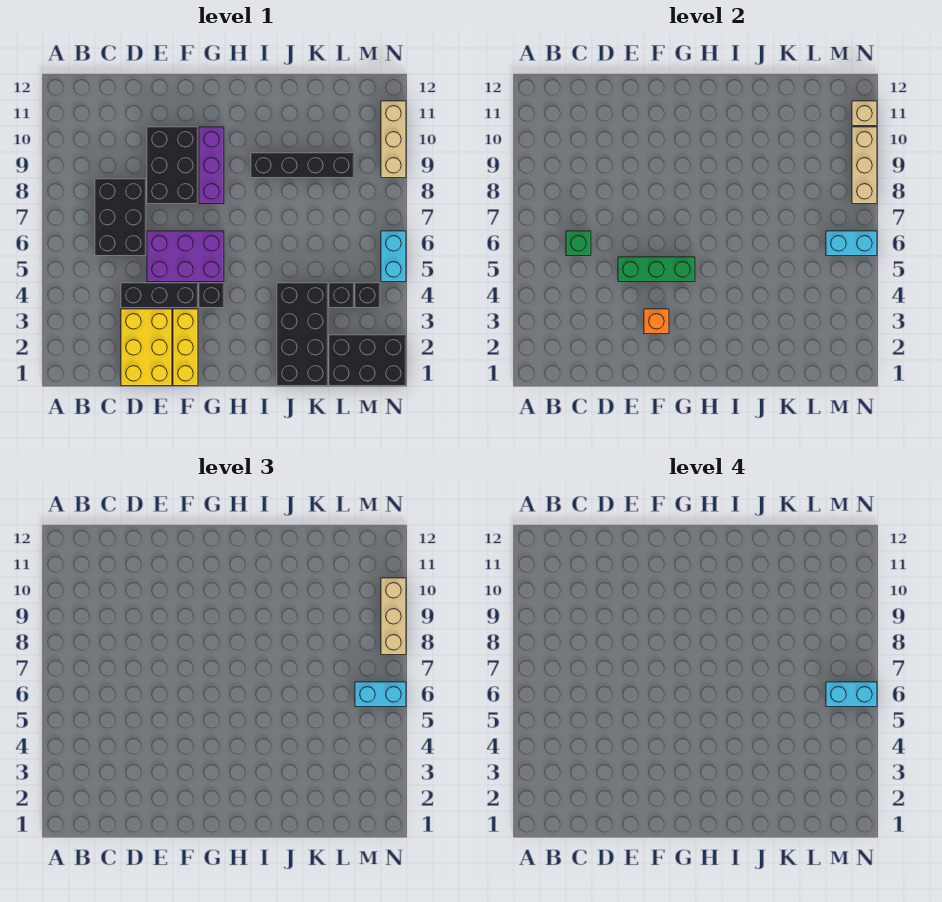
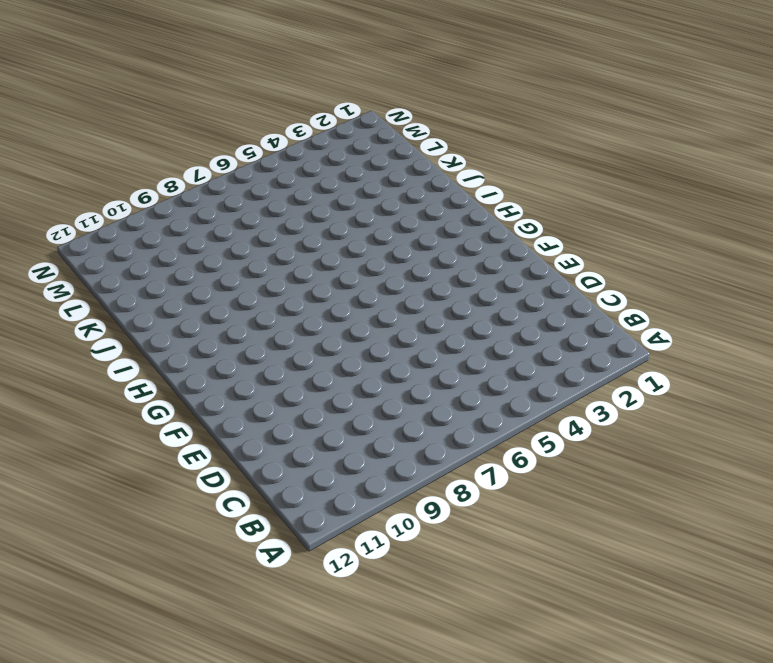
none -> black 2x3 brick [95,179,146,256]
none -> yellow 2x3 brick [121,309,172,386]
none -> black 1x3 brick [121,283,198,308]

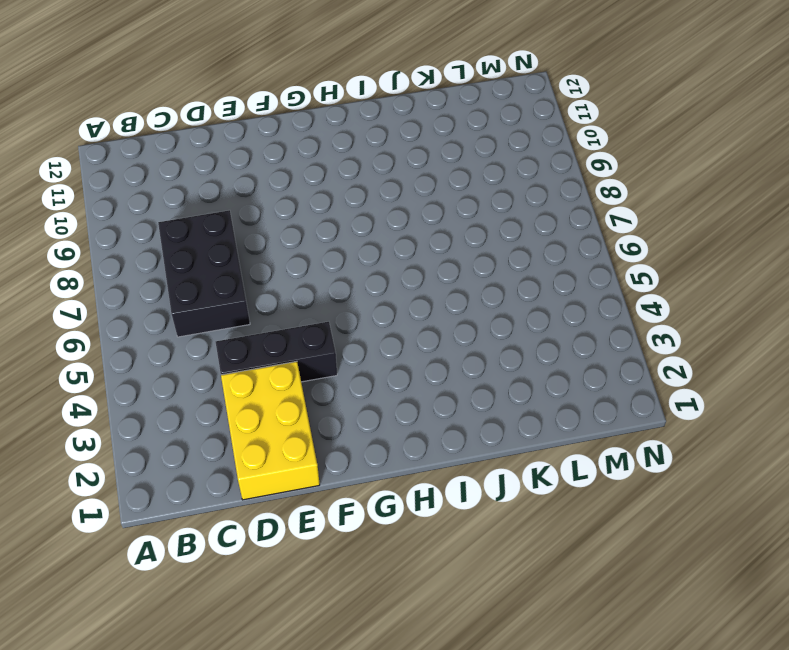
none -> purple 2x3 brick [147,231,224,282]
none -> black 2x3 brick [147,127,198,204]
none -> yellow 1x3 brick [173,309,198,386]

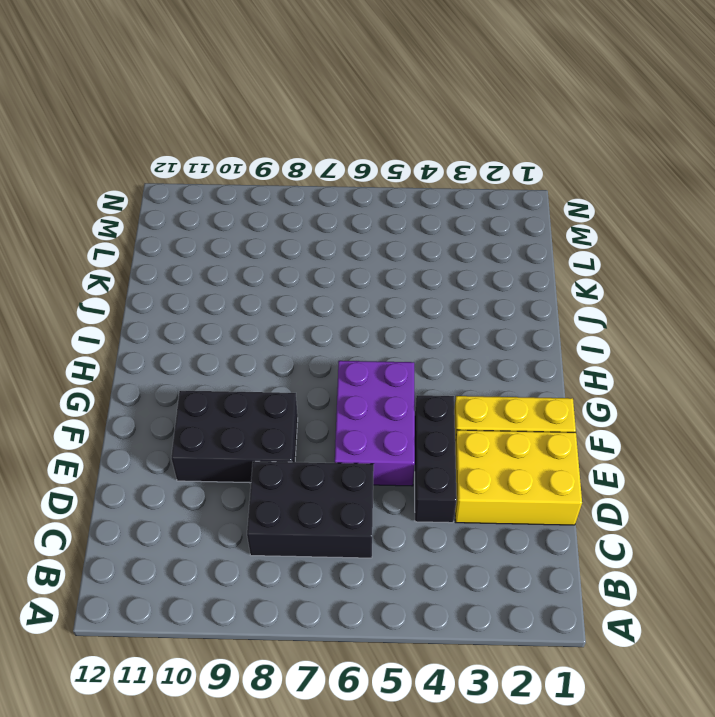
none -> black 1x1 brick [199,283,224,308]
none -> purple 1x3 brick [199,127,224,204]
none -> black 1x4 brick [251,153,354,178]

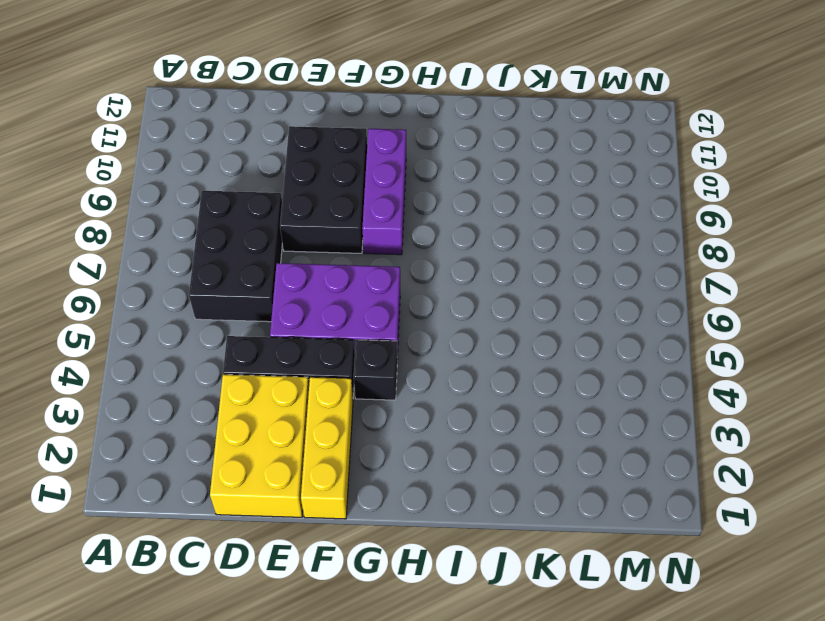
none -> black 1x4 brick [251,153,354,178]
none -> black 2x4 brick [277,283,328,386]
none -> black 2x3 brick [329,335,406,386]

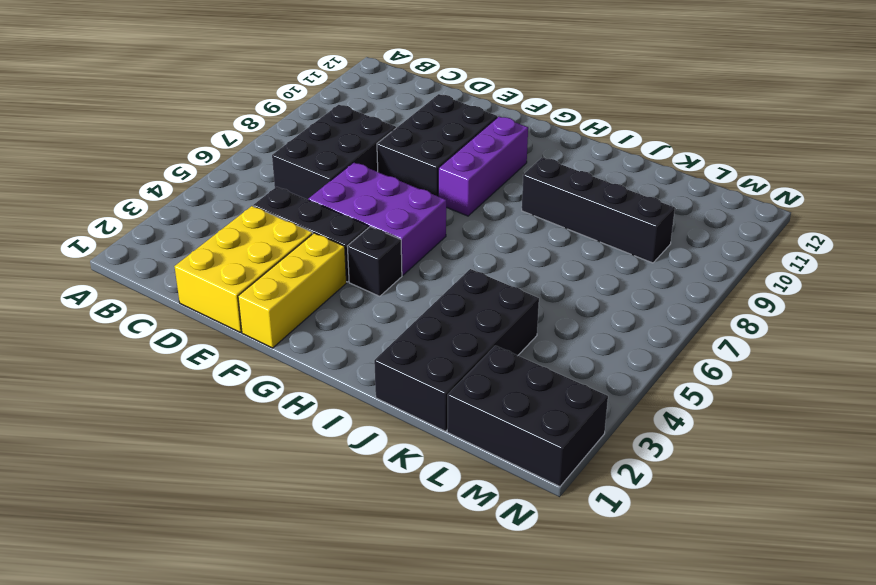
none -> black 1x1 brick [329,283,354,308]
none -> black 1x1 brick [355,283,380,308]
none -> cyan 1x2 brick [381,231,406,282]

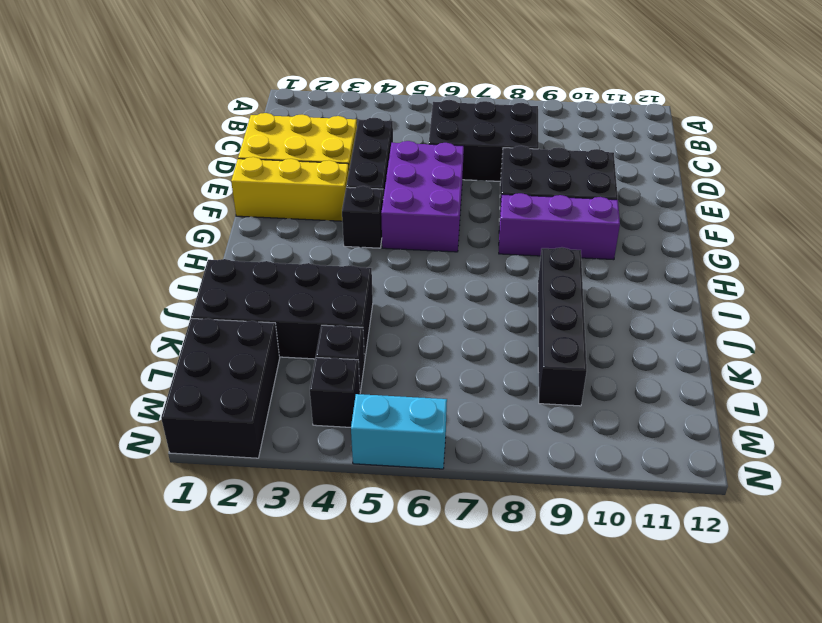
none -> tan 1x3 brick [381,101,406,178]
none -> green 1x1 brick [566,231,591,256]
none -> green 1x3 brick [618,257,695,282]

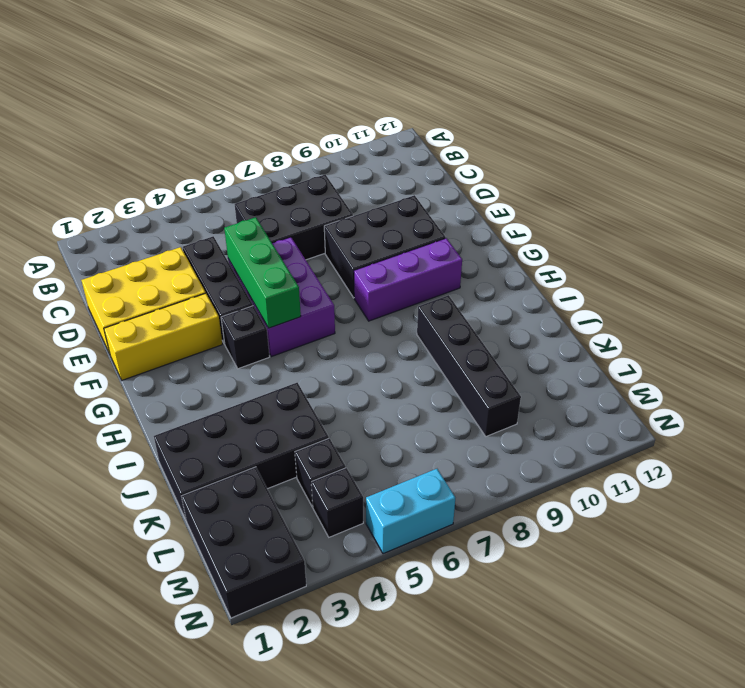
none -> tan 1x3 brick [381,101,406,178]
none -> green 1x1 brick [566,231,591,256]
none -> orange 1x1 brick [644,309,669,334]

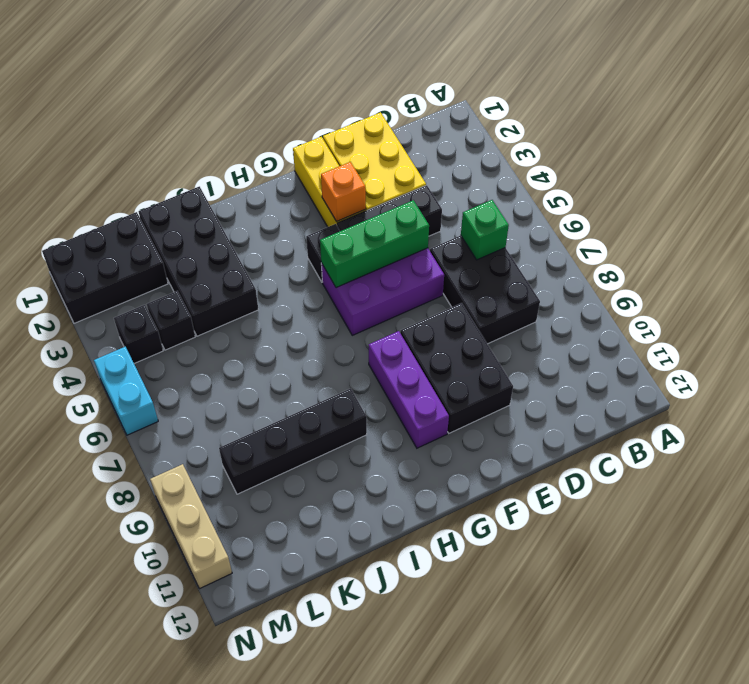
none -> cyan 1x2 brick [826,231,877,256]
none -> tan 1x3 brick [852,127,877,204]
none -> tan 1x1 brick [852,101,877,126]

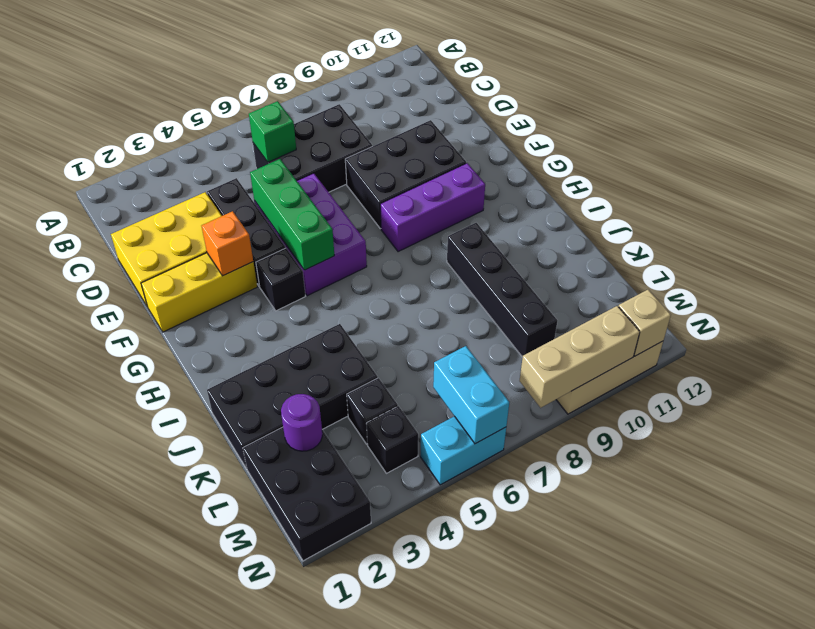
purple 1x1 round brick [281,394,322,451] -> none
none -> cyan 1x2 brick [355,682,406,707]
none -> tan 1x3 brick [381,578,406,655]
none -> cyan 1x2 brick [826,682,877,707]

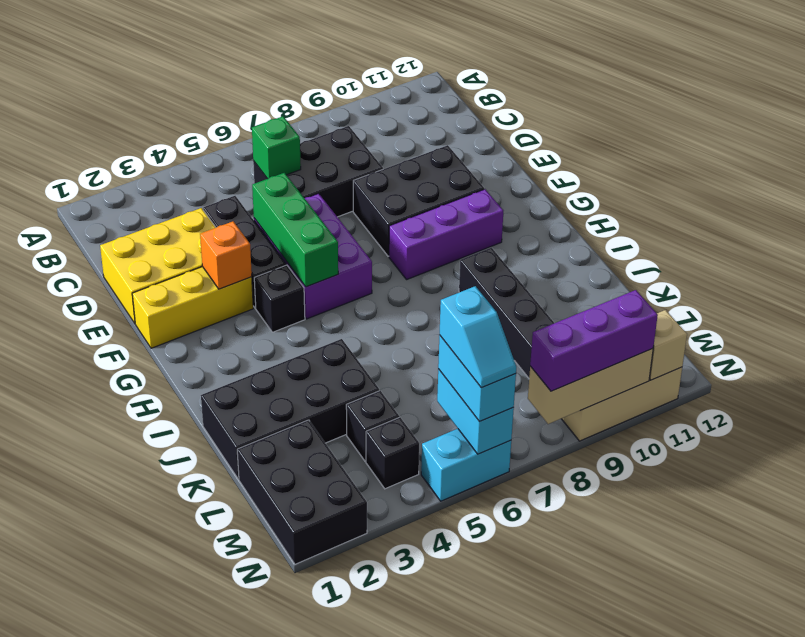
cyan 1x2 slope [439,286,516,388] -> cyan 1x2 brick [826,682,877,707]
purple 1x3 brick [530,290,658,391] -> tan 1x3 brick [381,578,406,655]

